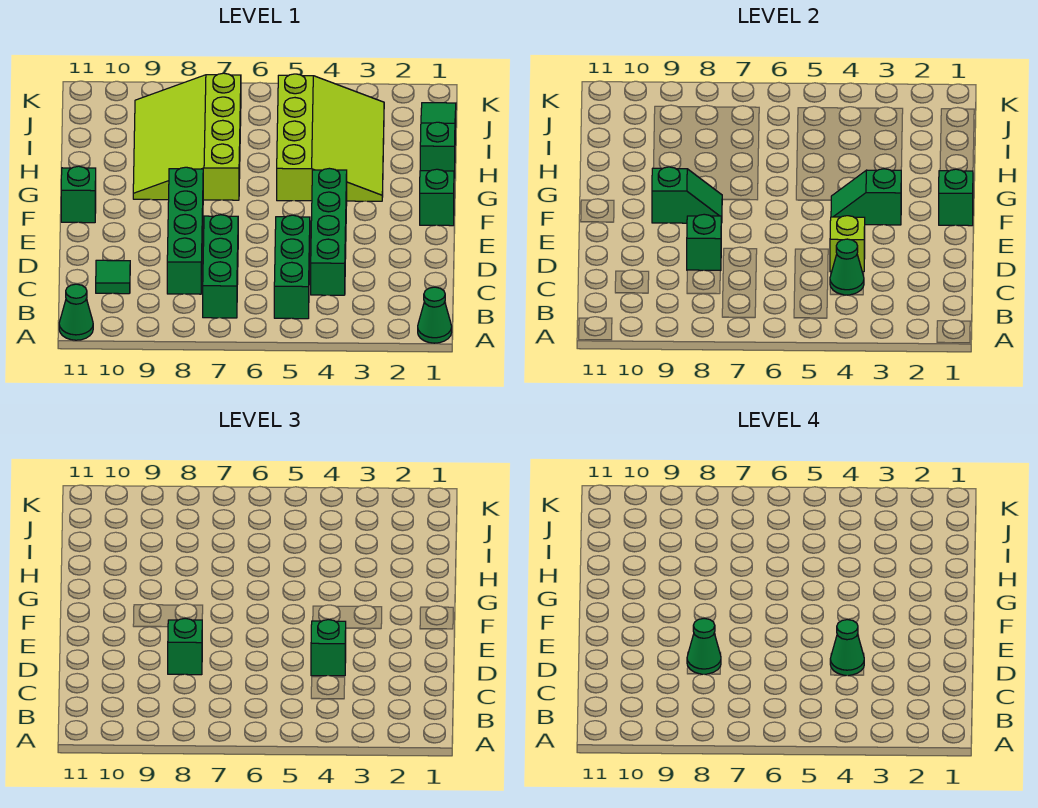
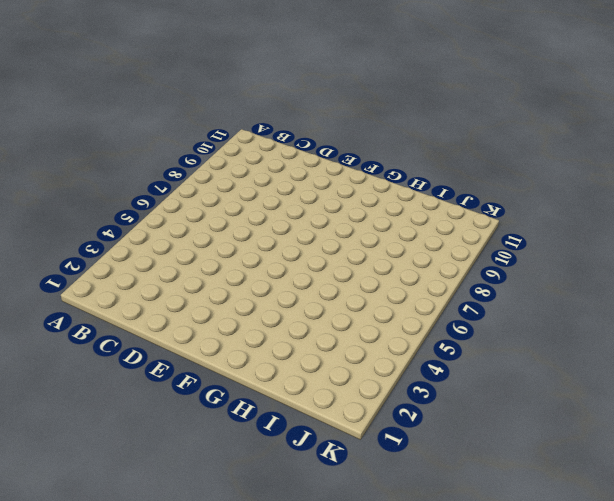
none -> green 1x1 cone [418,287,452,343]
none -> green 1x1 cone [59,284,93,340]
none -> green 1x3 brick [274,215,310,319]

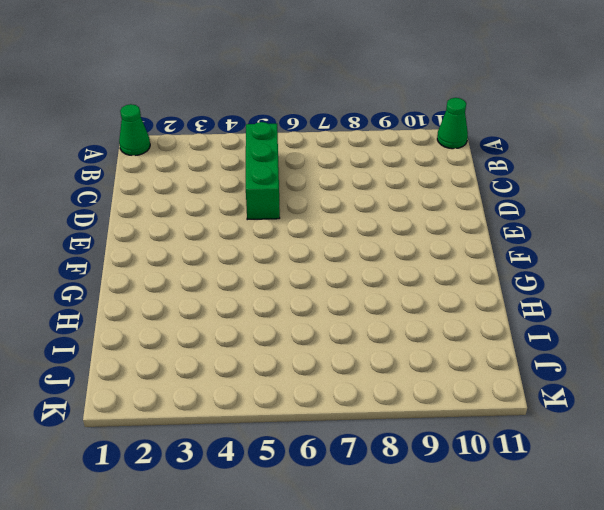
none -> green 1x3 brick [203,215,238,318]
none -> green 1x4 brick [311,168,347,295]
none -> green 1x4 brick [167,167,203,294]

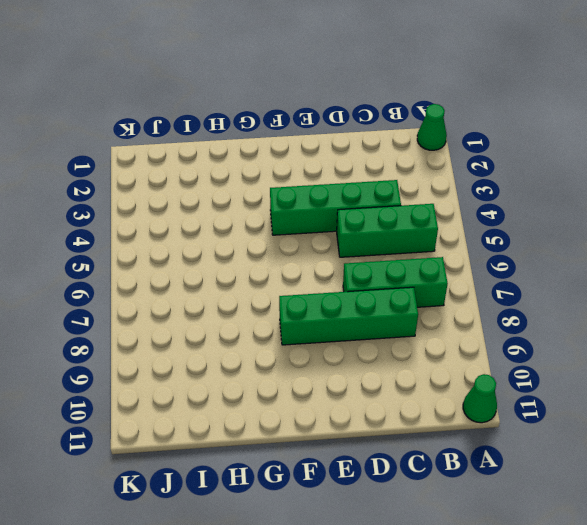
none -> green 1x1 tile [96,260,130,294]
none -> green 1x1 brick [420,169,454,226]
none -> green 1x1 brick [61,166,96,223]

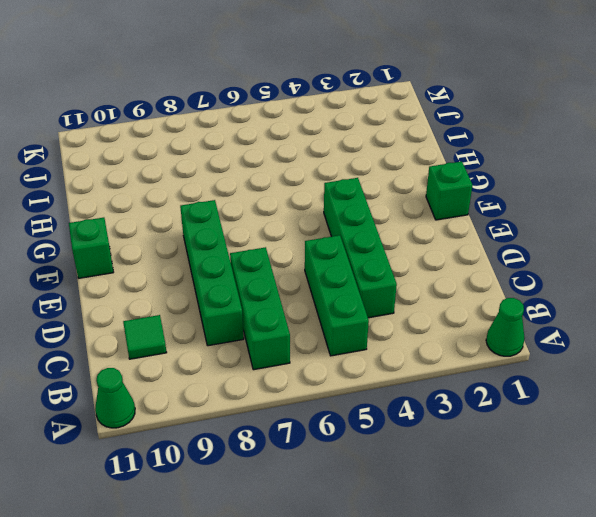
none -> lime 3x4 slope [277,74,384,201]
none -> lime 3x4 slope [133,73,241,200]
none -> green 1x3 slope [420,103,456,178]

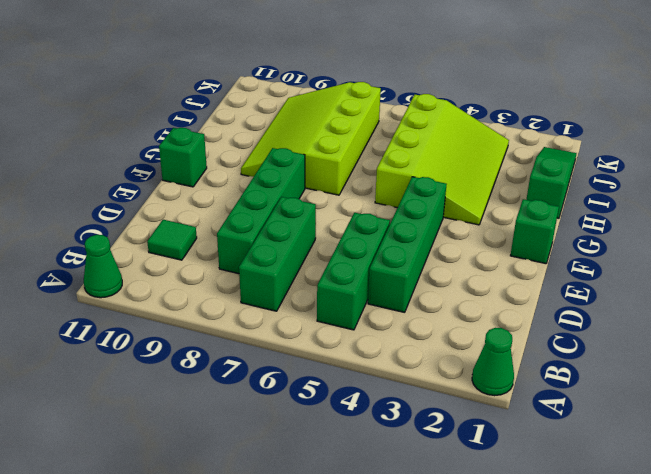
none -> green 1x1 cone [830,239,864,295]
none -> lime 1x1 brick [830,216,865,272]
none -> green 1x1 brick [687,214,721,271]

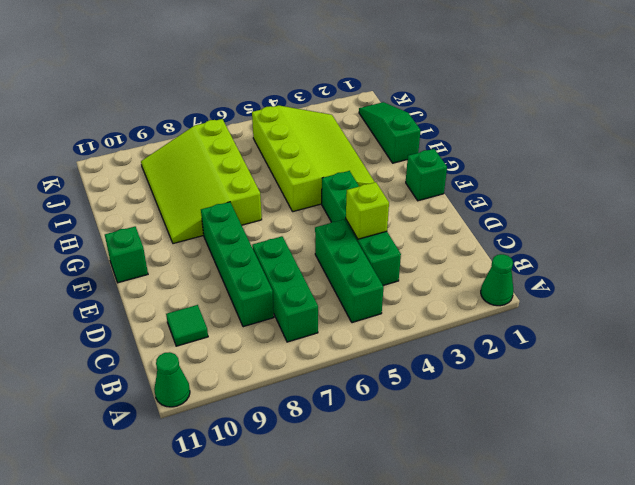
none -> green 1x1 cone [830,239,864,295]
none -> green 1x1 brick [687,214,721,271]
none -> green 1x1 brick [939,169,973,226]

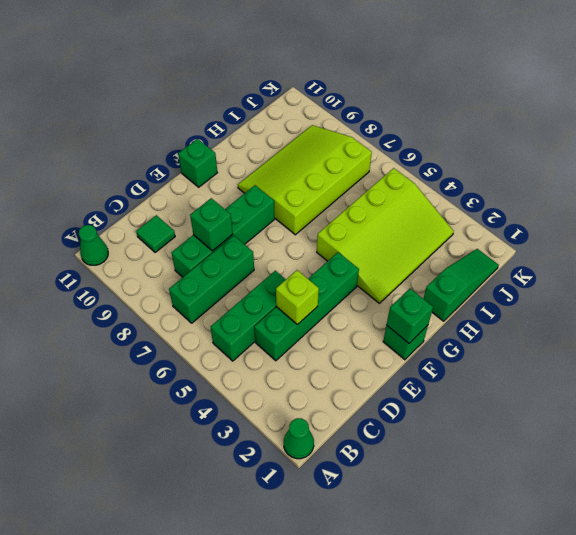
none -> green 1x1 cone [830,239,864,295]
none -> green 1x2 slope [831,169,901,225]
none -> green 1x2 slope [652,167,723,223]

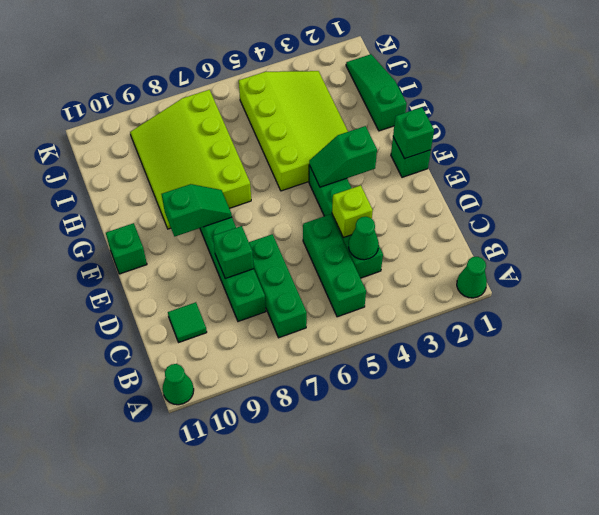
none -> green 1x1 brick [311,620,346,676]
none -> green 1x1 brick [168,618,202,675]
none -> green 1x1 cone [830,620,864,676]

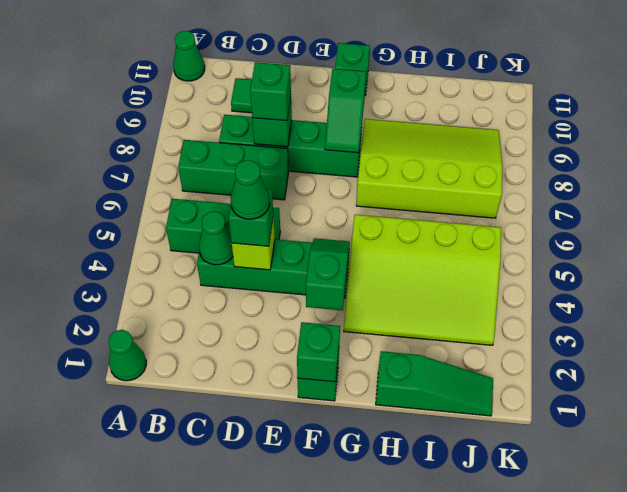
none -> green 1x1 cone [687,618,721,674]

